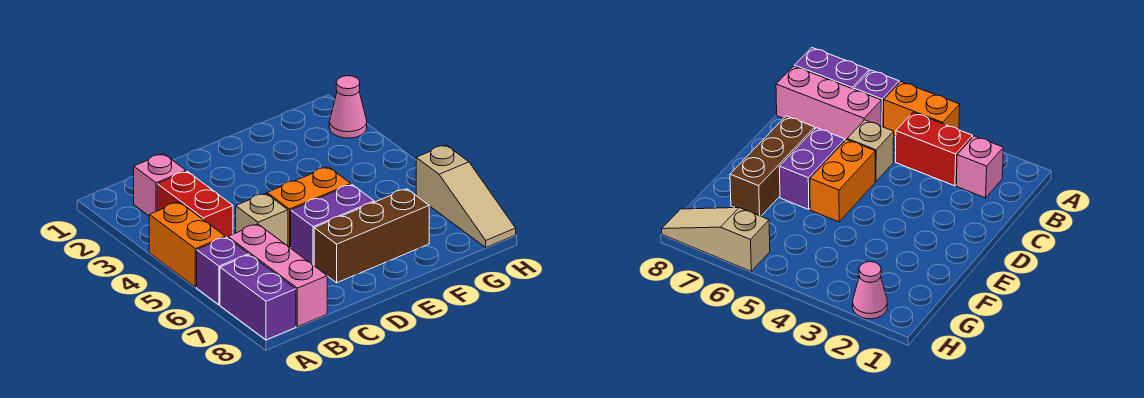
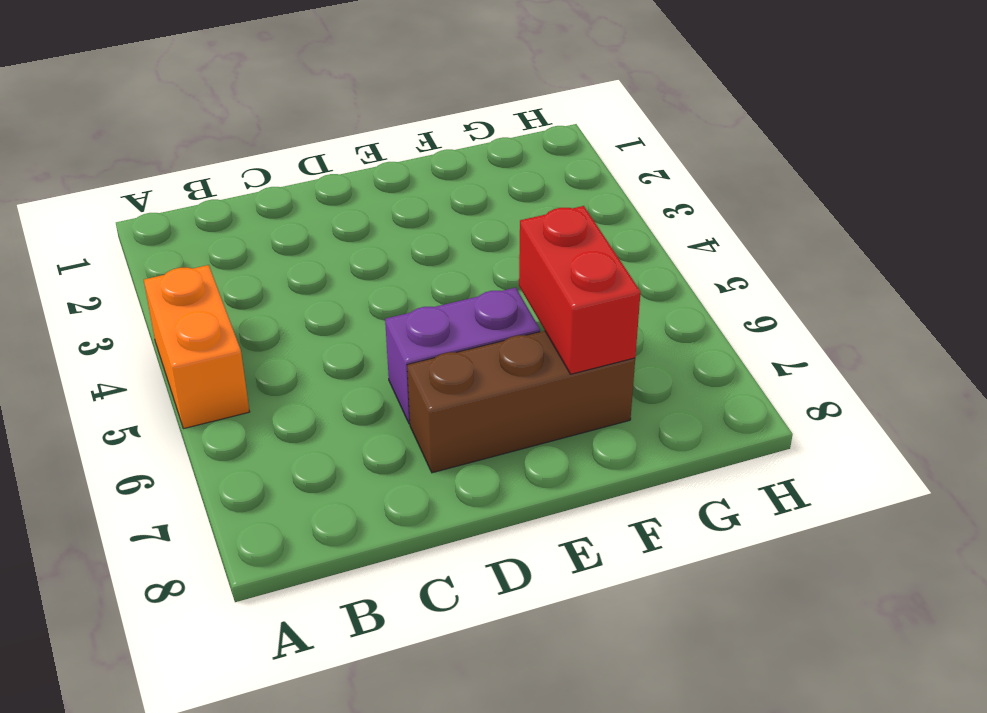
red 1x2 brick [519,206,641,374] -> red 1x2 brick moved to [157,171,233,238]
none -> purple 1x1 brick [197,237,249,305]
none -> purple 1x2 brick [220,255,296,340]
none -> pink 1x1 brick [134,154,186,216]

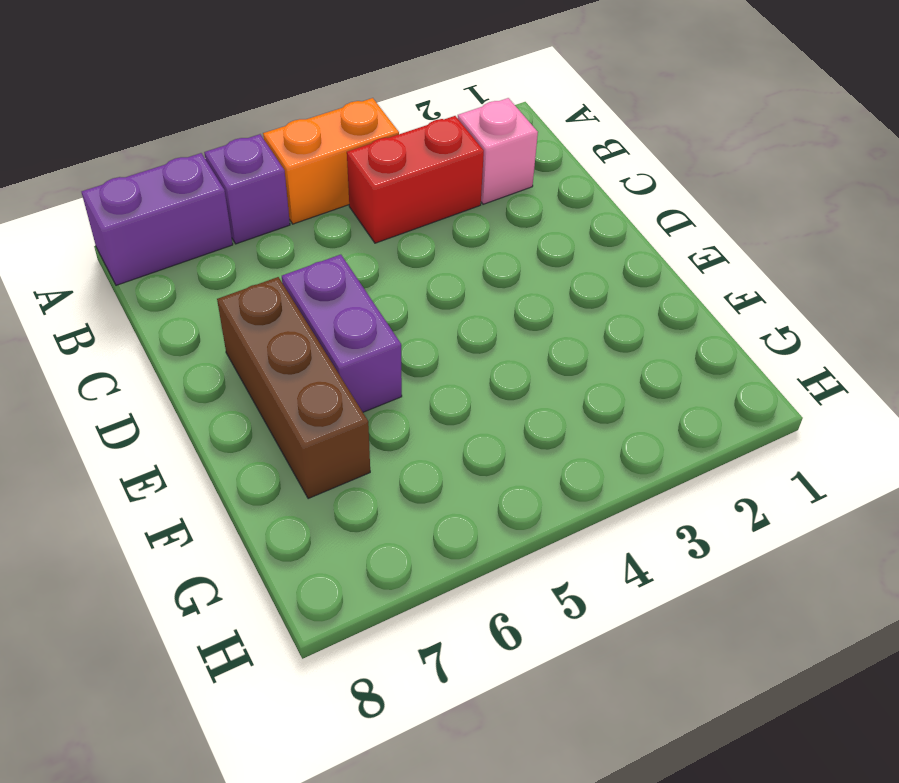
none -> pink 1x3 brick [228,224,327,327]
none -> tan 1x1 brick [236,193,288,246]
none -> orange 1x2 brick [267,167,351,247]

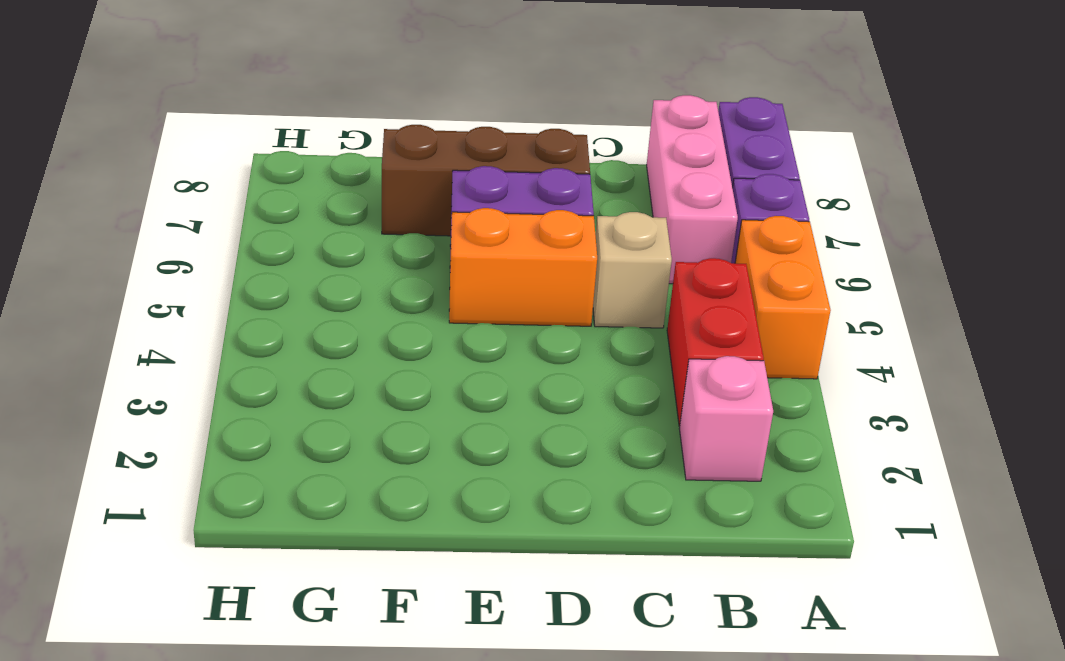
none -> pink 1x1 cone [329,76,367,138]
none -> tan 1x3 slope [416,145,516,247]

